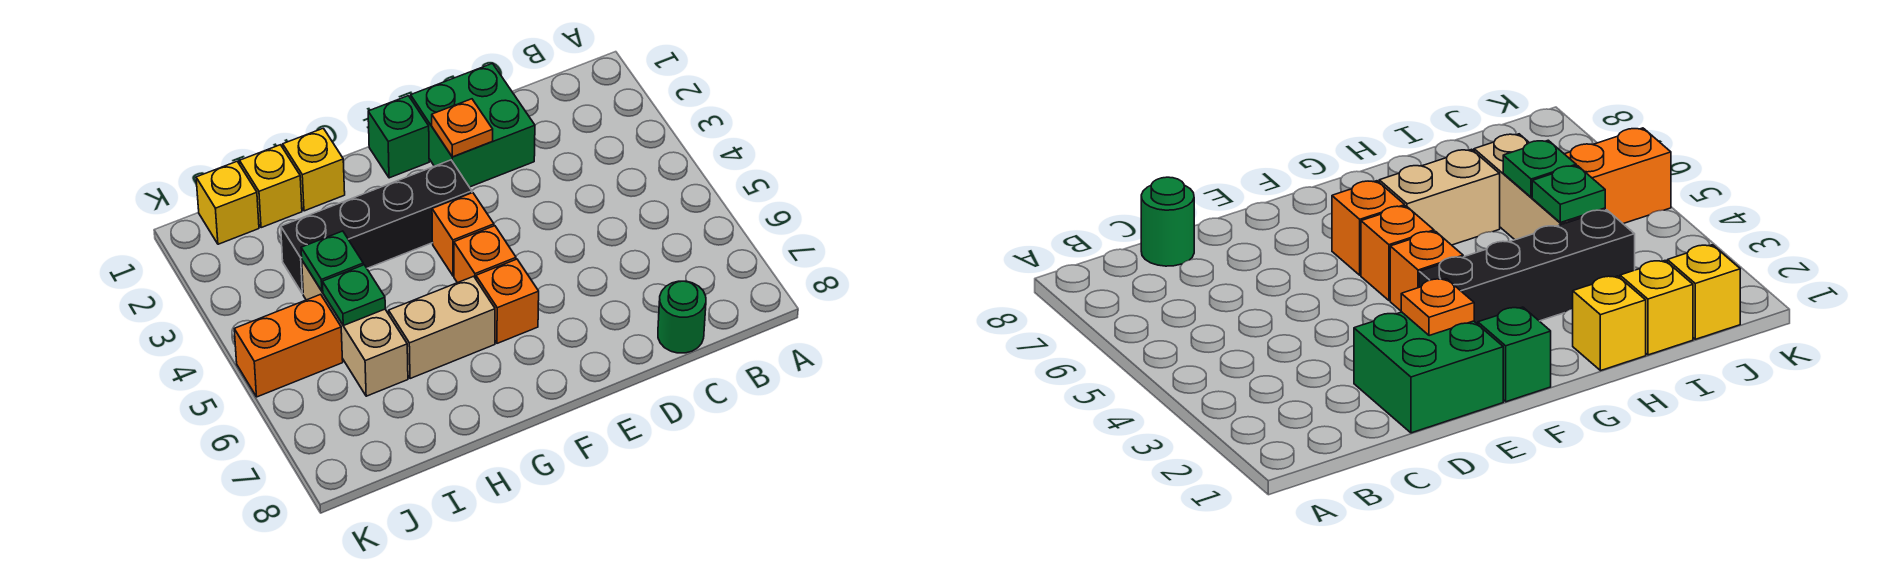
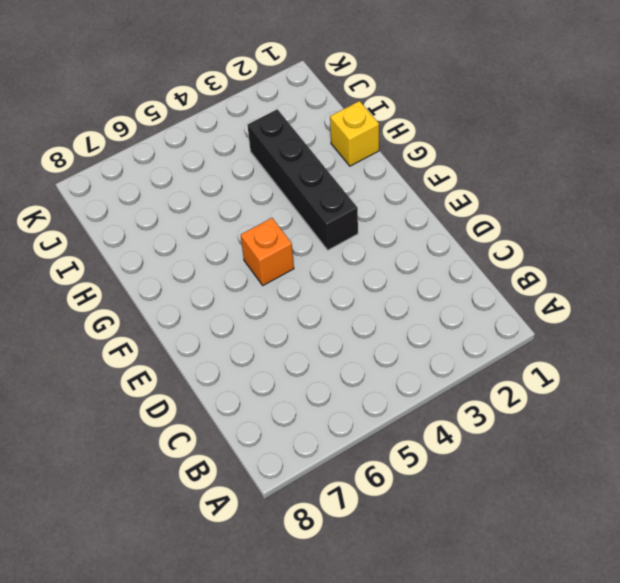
none -> green 1x1 round brick [658,281,706,353]
none -> green 2x2 brick [411,63,535,187]
none -> green 1x1 brick [368,96,429,178]

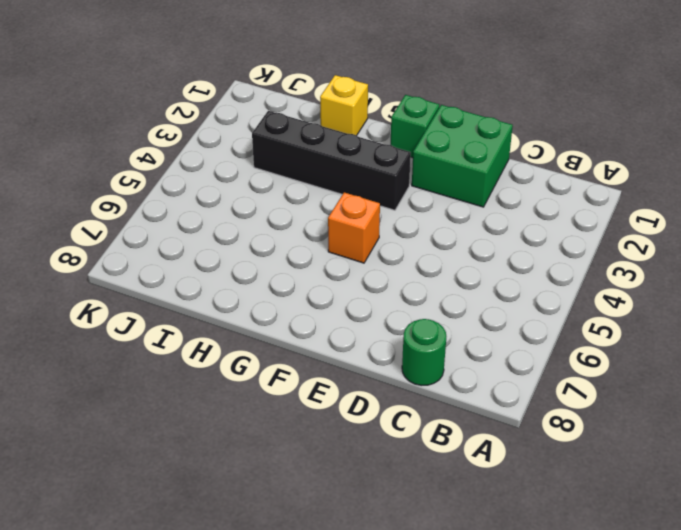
none -> orange 1x1 brick [432,193,494,276]
none -> orange 1x1 brick [476,259,539,343]
none -> tan 1x2 brick [389,276,495,379]

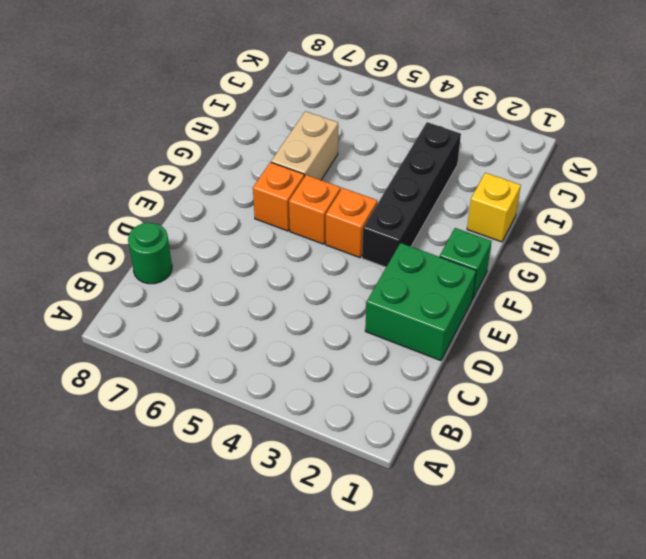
none -> yellow 1x1 brick [240,145,302,228]
none -> tan 1x3 brick [302,261,408,396]
none -> yellow 1x1 brick [196,161,259,244]

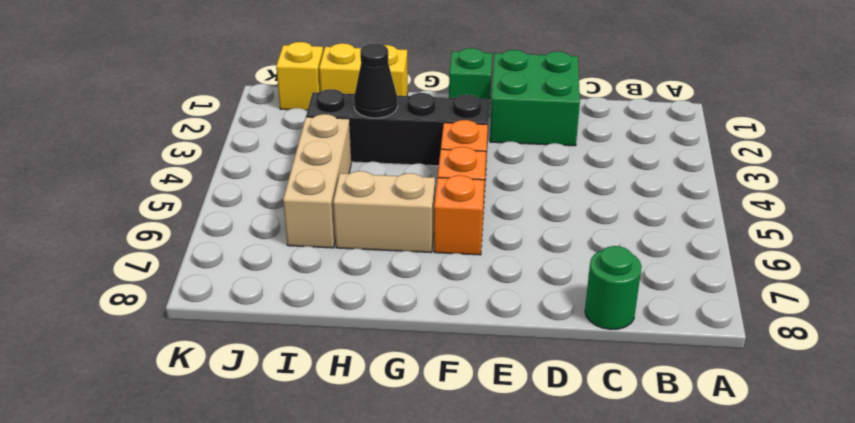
black 1x1 cone [354,44,398,118] -> none
none -> orange 1x2 brick [234,294,343,397]
none -> orange 1x1 plate [432,99,493,157]
none -> green 1x1 plate [301,231,363,291]

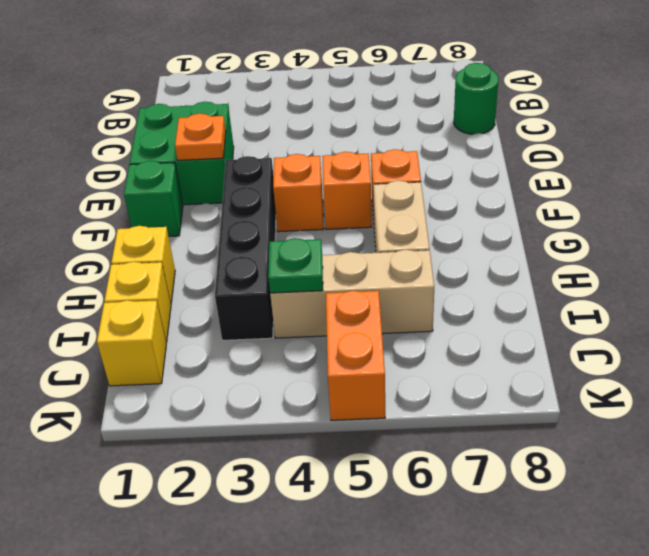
none -> green 1x1 plate [322,265,385,326]

